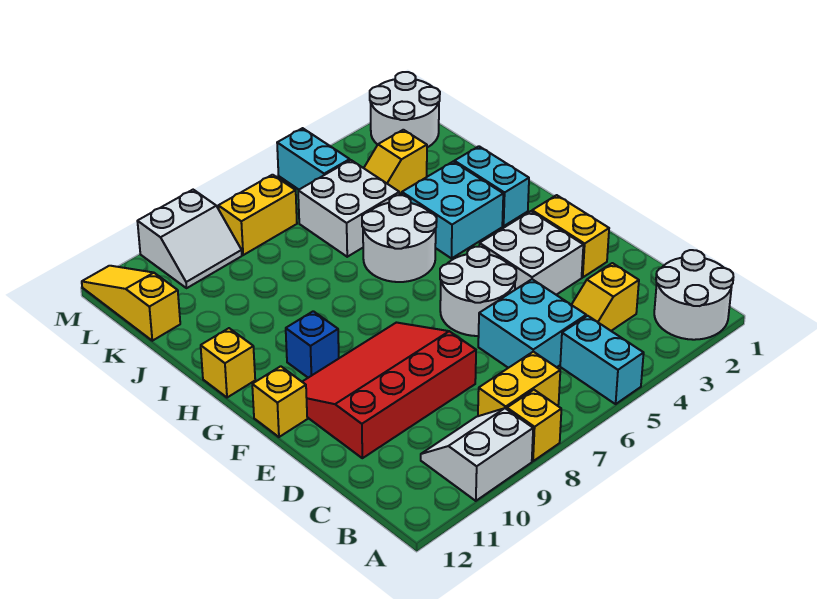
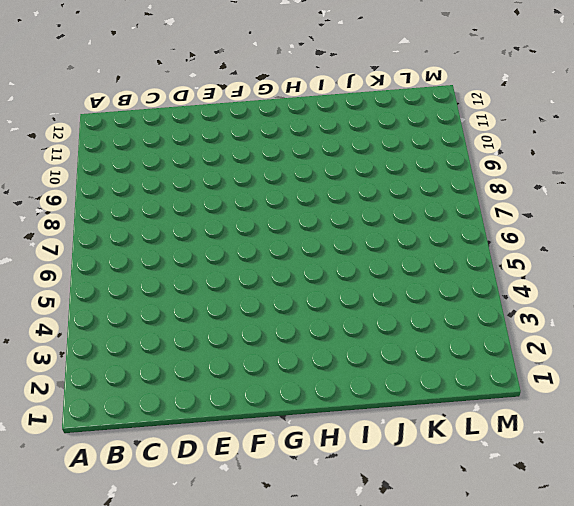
none -> white 2x2 round brick [654,250,733,340]
none -> cyan 1x2 brick [560,316,644,404]
none -> yellow 1x1 brick [507,390,561,461]

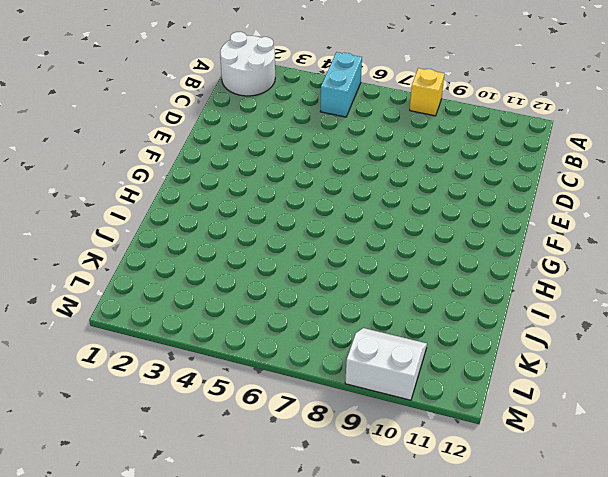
none -> white 2x2 slope [421,408,533,501]
none -> yellow 1x2 brick [478,352,560,416]
none -> yellow 1x2 slope [572,263,639,331]

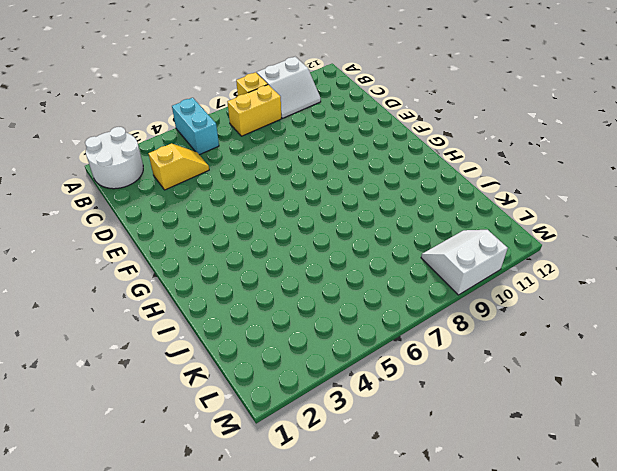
none -> cyan 2x2 brick [478,279,586,368]
none -> red 3x4 slope [302,323,476,458]
none -> yellow 1x2 brick [532,195,609,277]

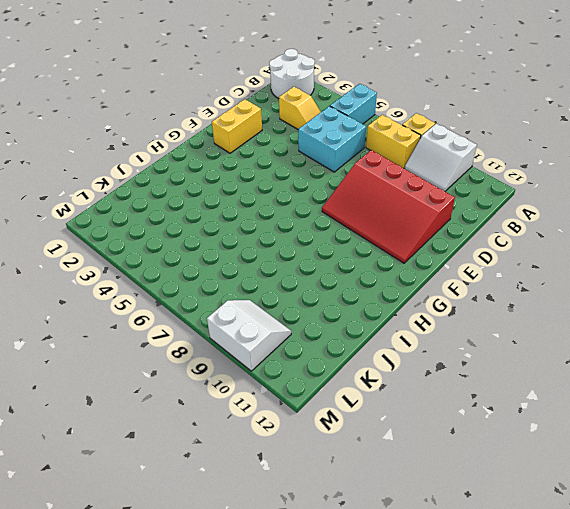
none -> white 2x2 brick [479,211,583,295]
none -> white 2x2 round brick [440,247,516,336]
none -> yellow 1x1 brick [252,366,307,437]

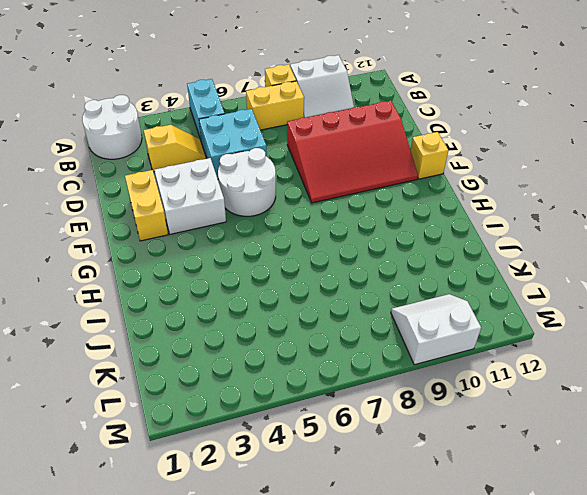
none -> blue 1x1 brick [286,311,339,378]
none -> cyan 1x2 brick [454,146,529,226]
none -> cyan 2x2 brick [402,162,503,258]

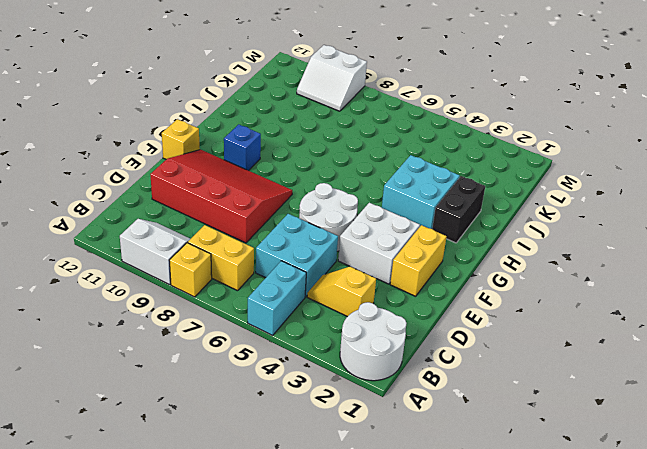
black 1x2 brick [432,176,485,243] -> cyan 1x2 brick [454,146,529,226]
none -> white 2x2 round brick [362,195,437,282]
none -> yellow 1x1 brick [201,328,255,398]
none -> white 2x2 brick [298,160,399,257]

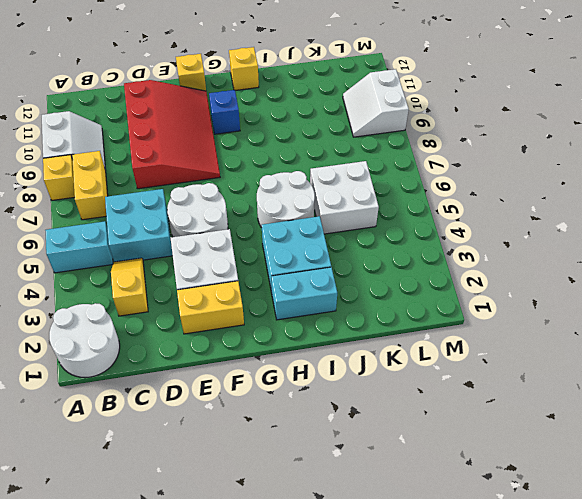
none -> yellow 1x2 slope [364,130,427,194]
none -> yellow 1x3 slope [82,266,180,341]
none -> white 2x2 round brick [370,72,440,147]

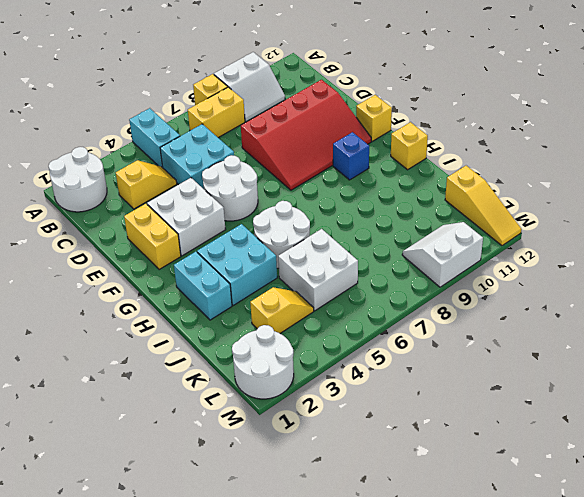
none -> cyan 1x2 brick [277,128,350,189]
none -> yellow 1x2 brick [218,175,297,255]

